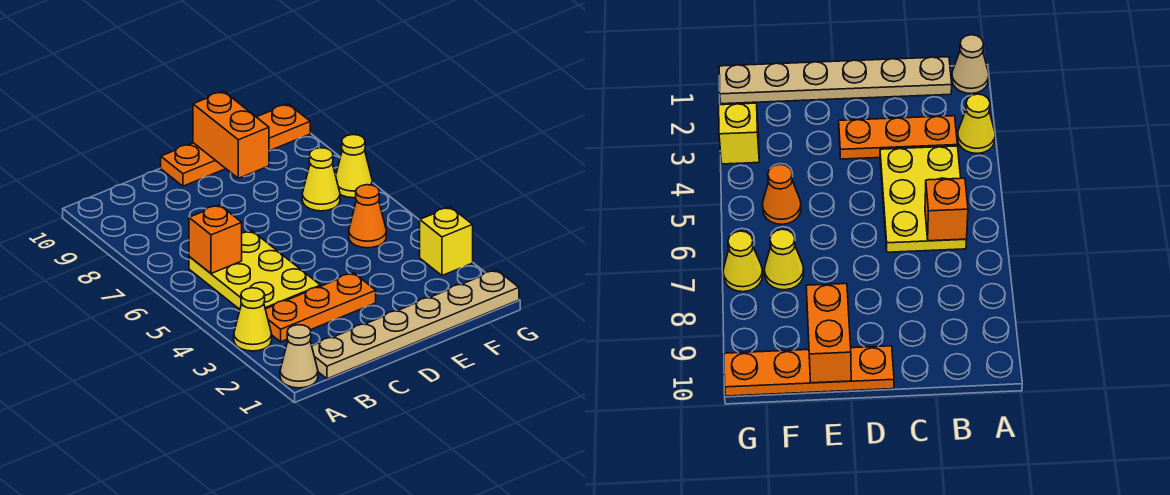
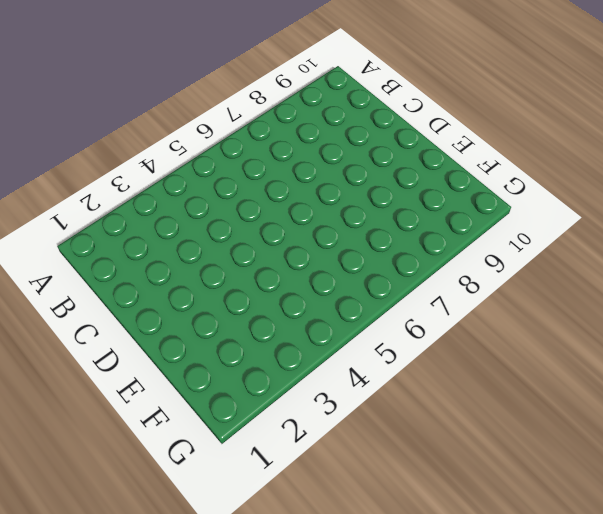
none -> tan 1x1 cone [280,325,318,388]
none -> yellow 1x1 cone [234,288,272,351]
none -> tan 1x6 plate [312,270,519,379]

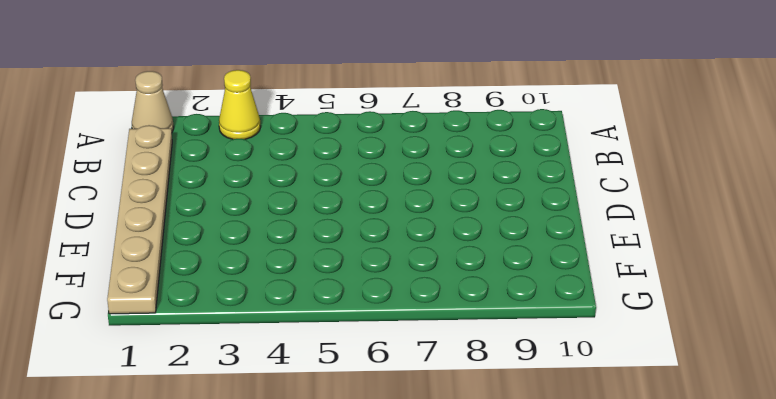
none -> orange 1x3 plate [265,273,376,342]
none -> yellow 2x3 plate [189,231,320,309]
none -> orange 1x4 plate [161,104,310,186]

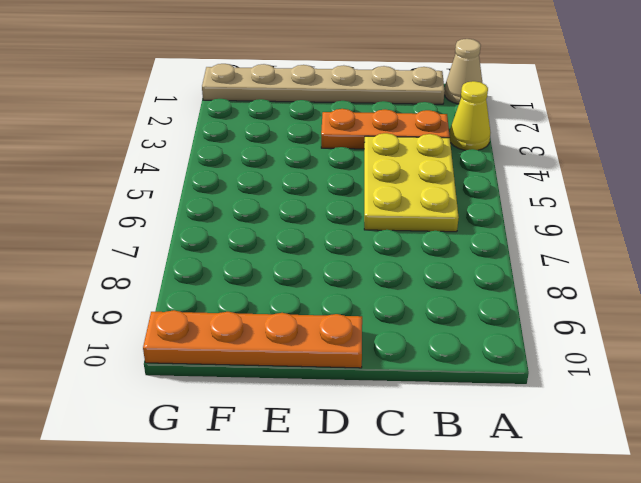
none -> orange 1x1 cone [349,185,386,248]
none -> yellow 1x1 cone [302,148,340,211]
none -> yellow 1x1 brick [420,207,473,276]

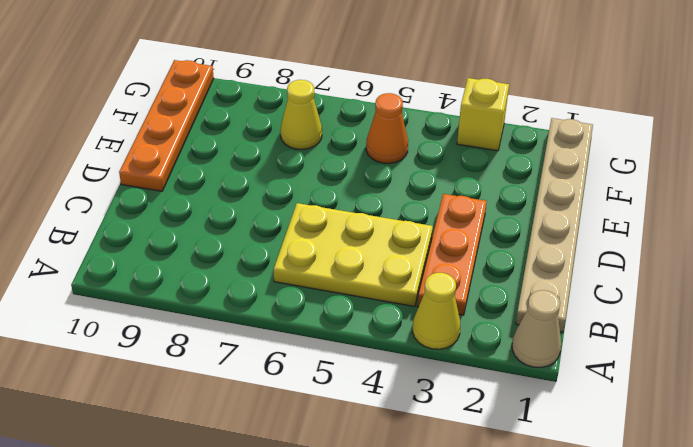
none -> yellow 1x1 cone [336,135,372,198]
none -> orange 1x1 brick [189,205,242,274]
none -> orange 1x2 brick [193,91,269,178]

